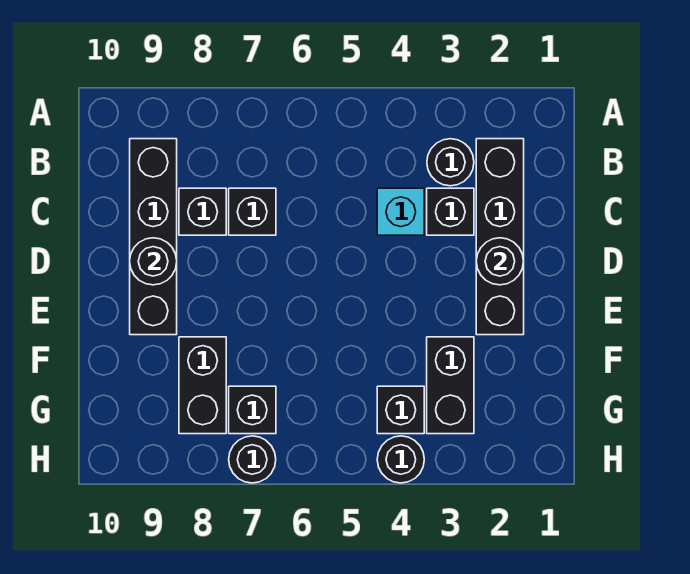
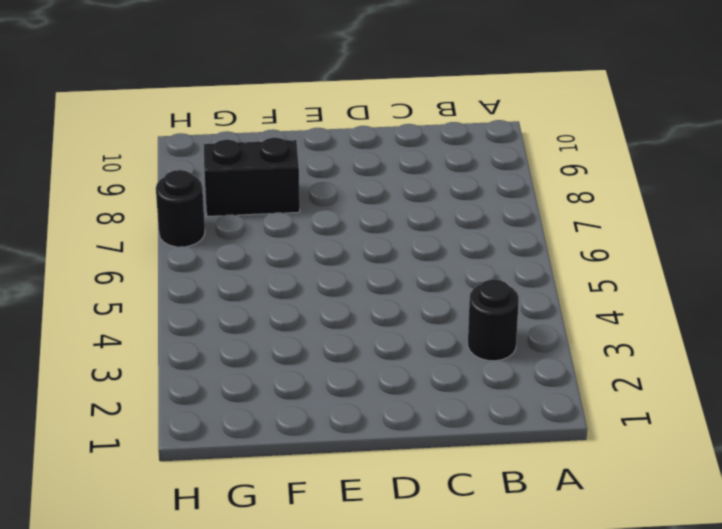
none -> black 1x4 brick [476,139,524,335]
none -> black 1x4 brick [130,139,177,335]
none -> black 1x1 brick [427,188,474,235]

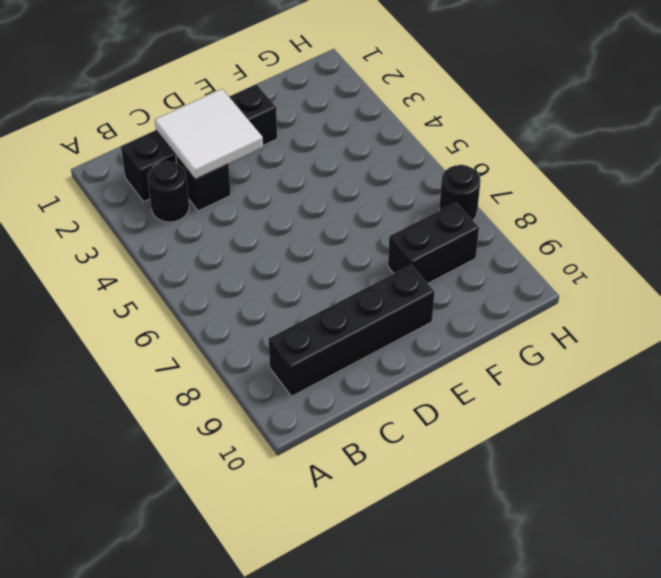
white 2x2 tile [155,89,263,180] -> black 1x1 round brick [476,238,524,285]
none -> cyan 1x1 brick [377,188,424,235]
none -> black 1x1 brick [229,188,276,235]
none -> black 1x1 brick [179,188,226,235]

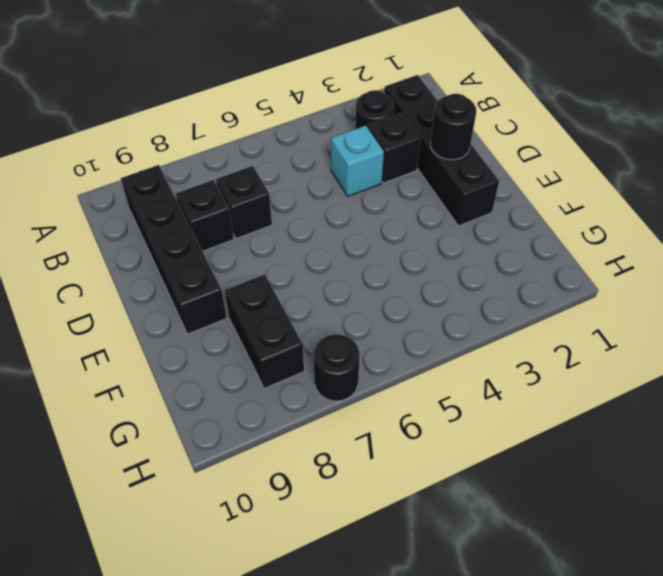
none -> black 1x2 brick [427,337,474,434]
none -> black 1x1 brick [377,386,424,434]
none -> black 1x1 brick [229,386,276,434]

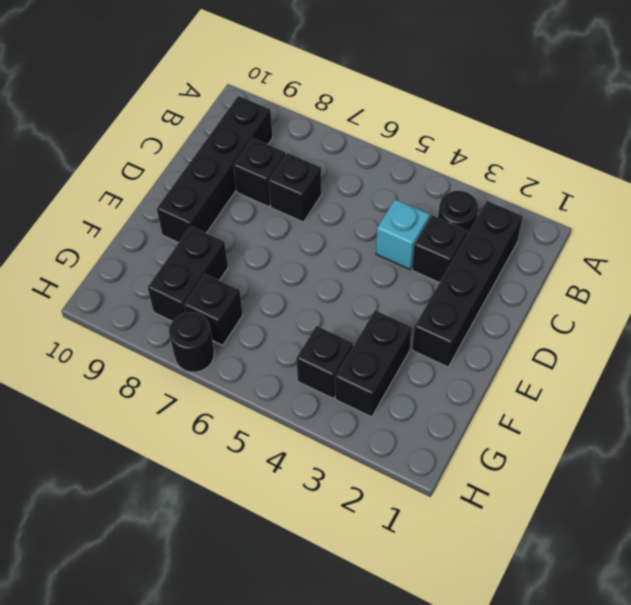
none -> black 1x1 round brick [377,436,424,483]
none -> black 1x1 round brick [476,238,524,285]
none -> black 1x1 round brick [130,238,177,285]

